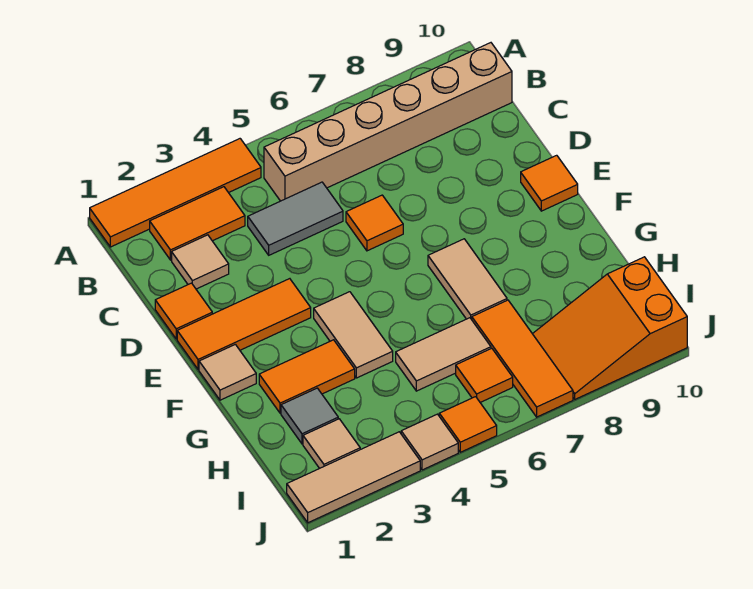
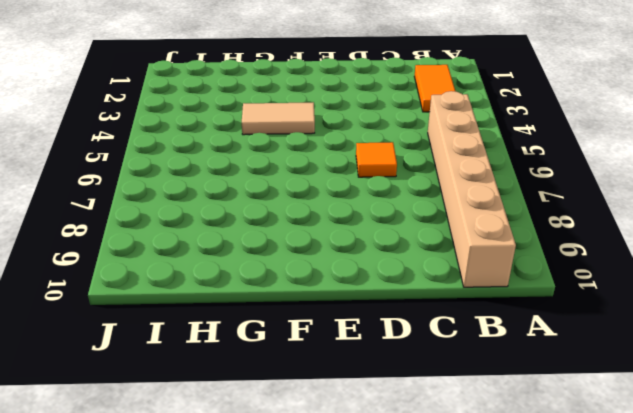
none -> orange 1x4 tile [90,139,261,247]
none -> tan 1x1 tile [172,235,229,289]
none -> grey 1x2 tile [248,182,343,255]

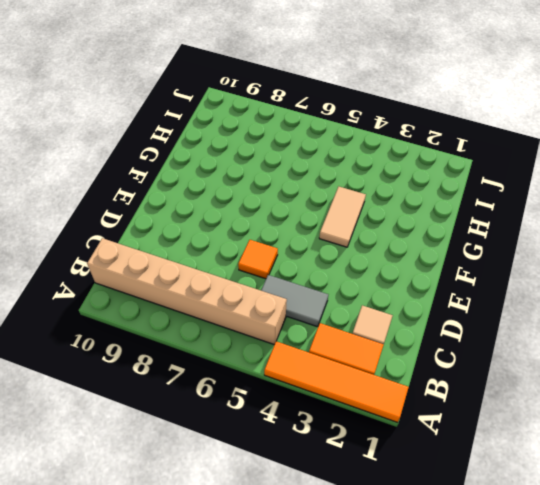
none -> orange 1x1 tile [155,283,212,339]
none -> orange 1x3 tile [177,279,311,370]
none -> orange 1x1 tile [521,155,578,211]

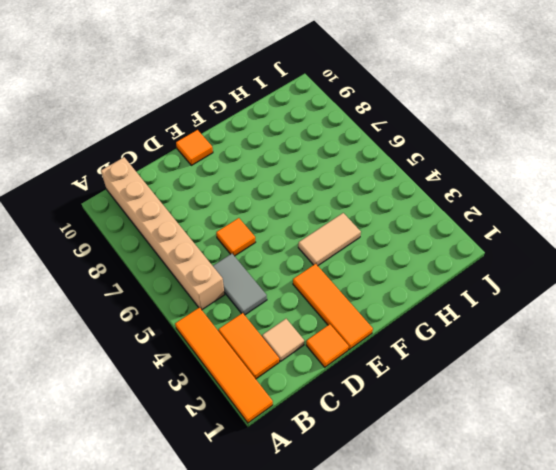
none -> tan 1x1 tile [199,344,256,400]
none -> tan 1x2 tile [428,239,507,320]
none -> orange 1x2 tile [259,340,355,413]

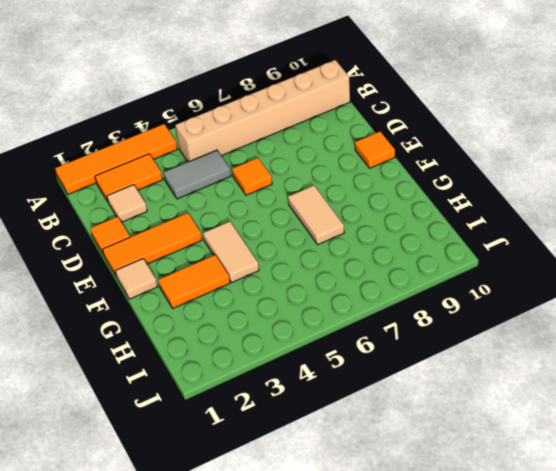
none -> grey 1x1 tile [281,388,338,444]
none -> tan 1x2 tile [396,318,491,391]
none -> orange 1x3 tile [472,300,573,417]

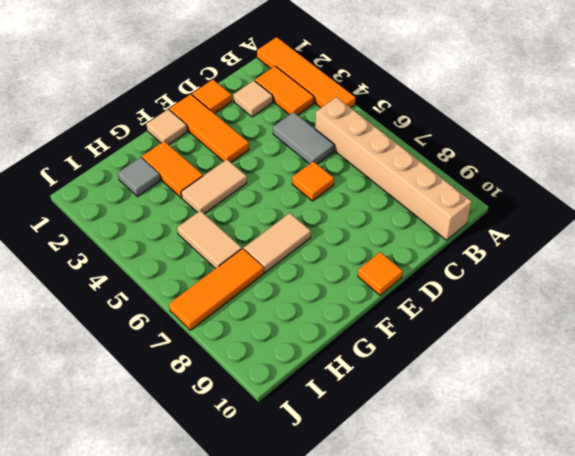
none -> tan 1x1 tile [303,419,360,468]
none -> orange 1x1 tile [456,348,513,402]
none -> orange 2x3 slope [533,257,687,399]

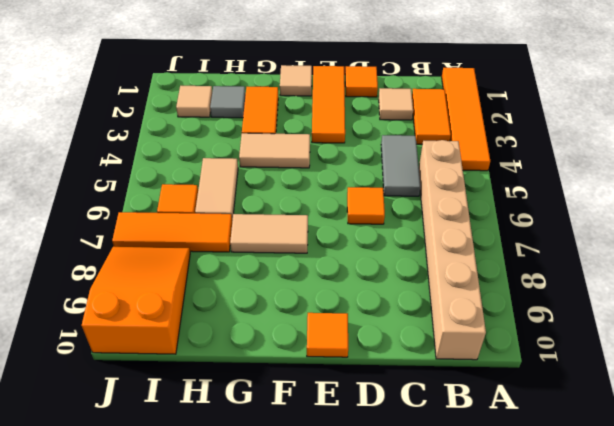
none -> tan 1x3 tile [287,432,420,523]
none -> tan 1x1 tile [401,414,458,470]
none -> orange 1x1 tile [439,397,497,452]

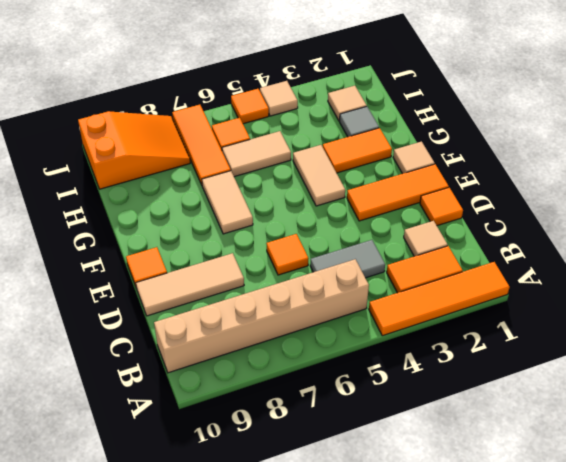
tan 1x3 tile [136,253,244,316] -> tan 1x3 tile moved to [287,432,420,523]

